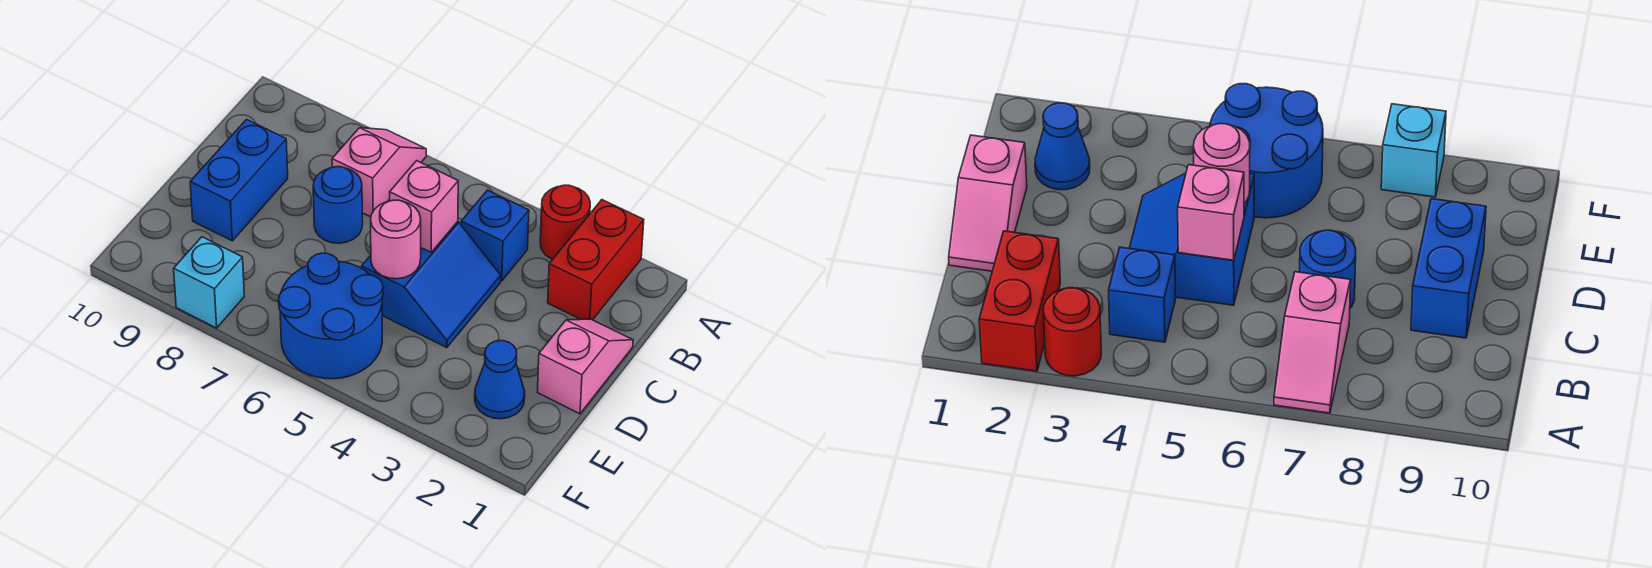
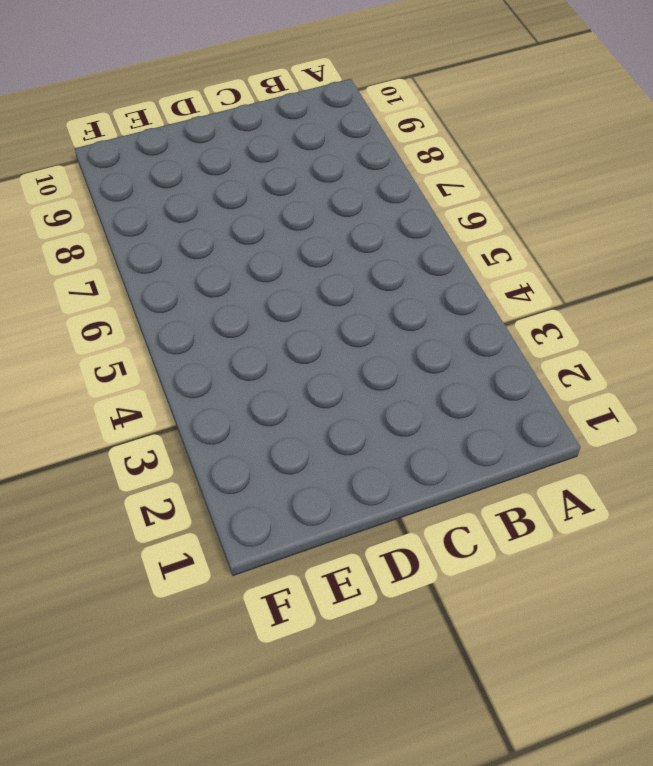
none -> red 1x2 brick [548,200,644,320]
none -> red 1x1 round brick [540,185,590,260]
none -> pink 1x2 slope [332,128,426,217]

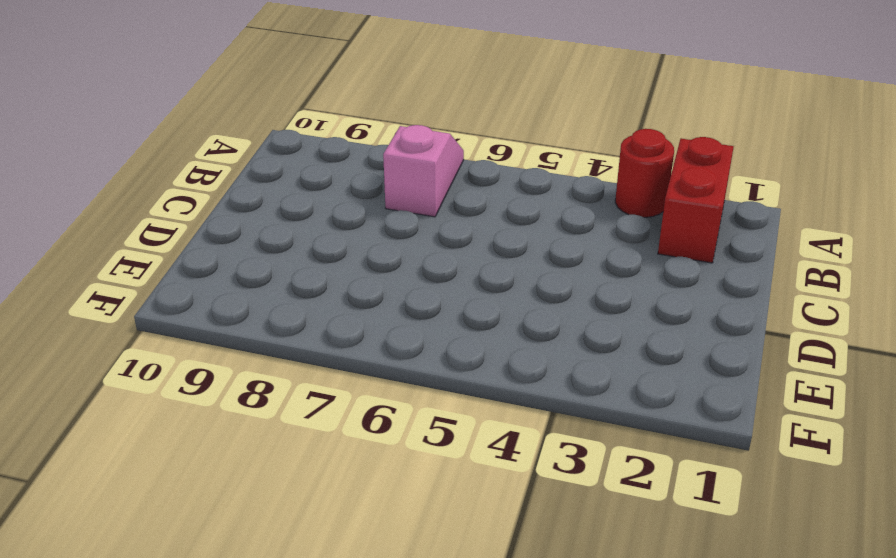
none -> blue 1x1 brick [461,190,529,281]
none -> pink 1x2 slope [537,319,633,414]
none -> blue 2x2 slope [361,222,501,348]

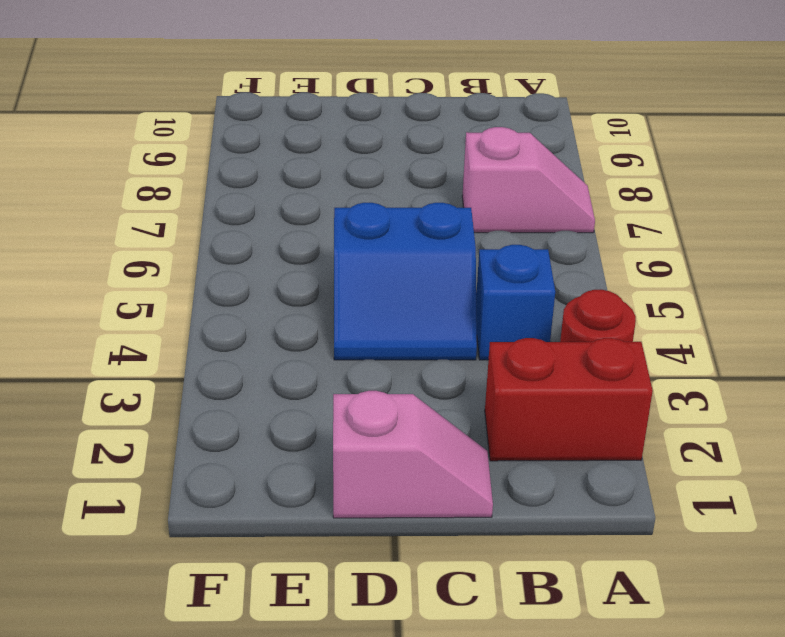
none -> blue 1x1 round brick [313,167,363,243]
none -> blue 1x2 brick [190,119,288,241]
none -> blue 1x1 cone [475,341,525,419]

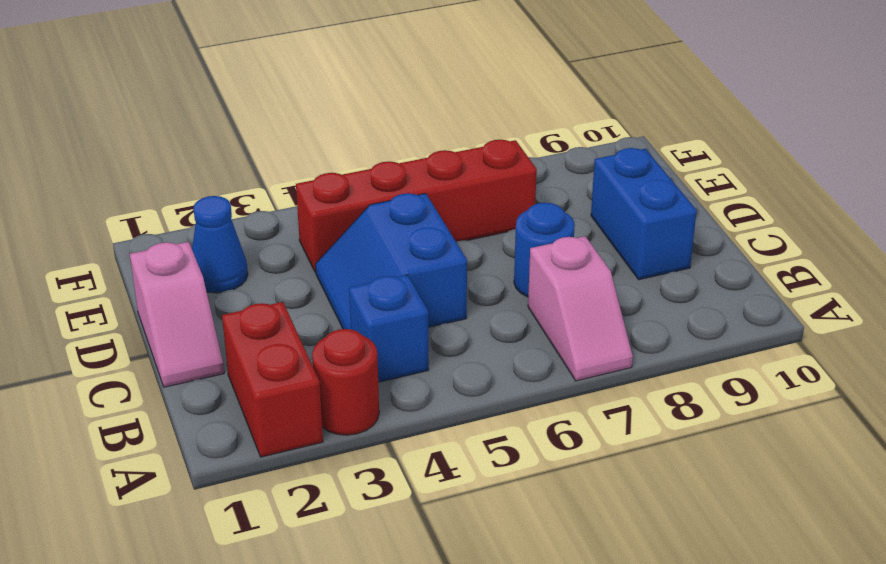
red 1x4 brick [296,140,537,273] -> blue 2x2 round brick [279,253,383,379]
none -> cyan 1x1 brick [174,237,244,328]
none -> pink 1x1 brick [390,161,458,252]
none -> pink 1x1 round brick [371,200,421,279]

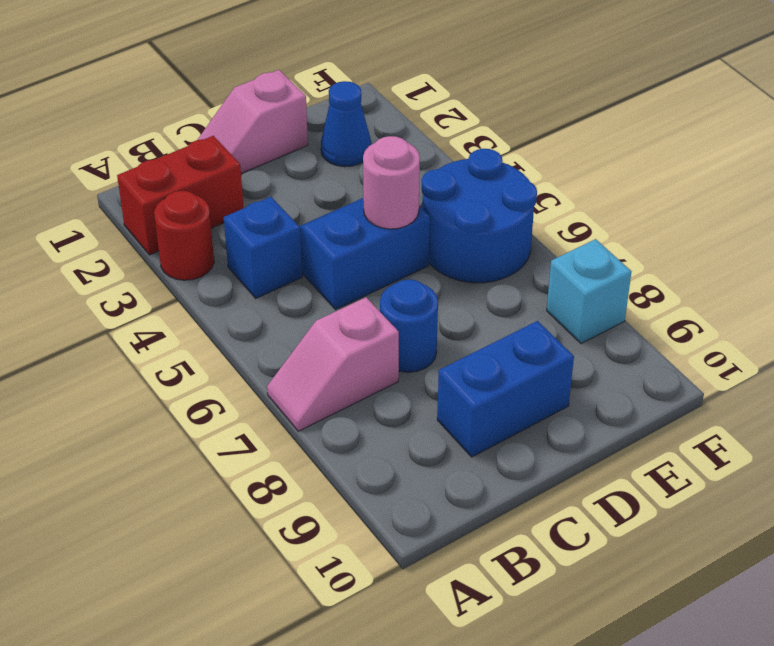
none -> pink 1x1 brick [390,161,458,252]

